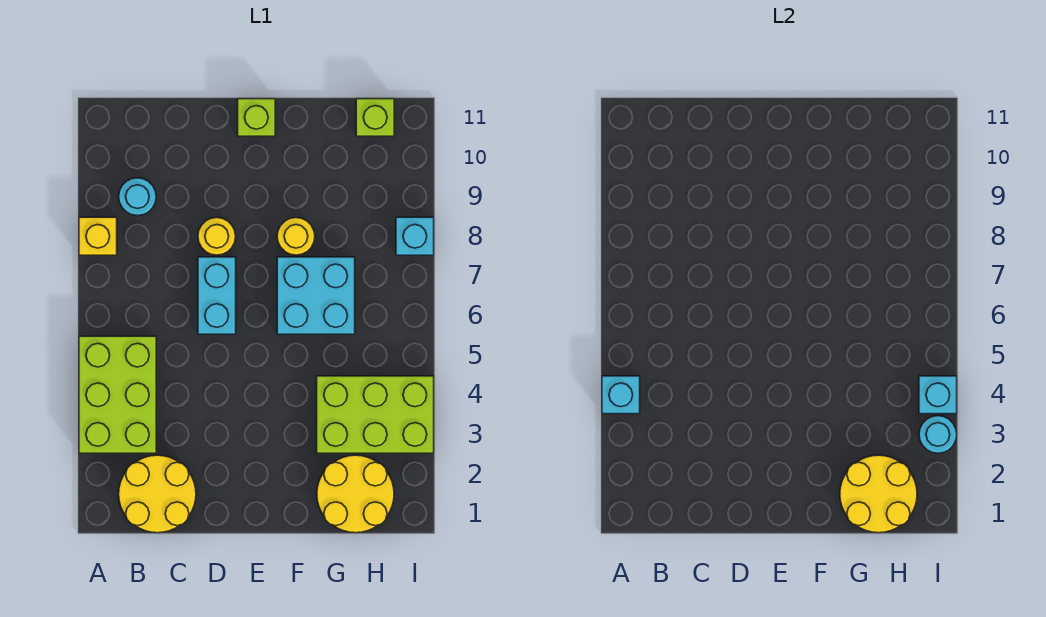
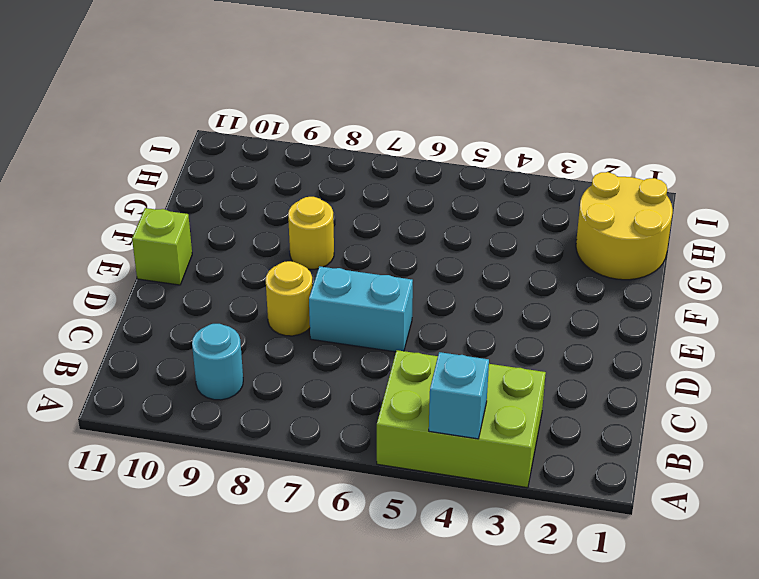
none -> yellow 1x1 brick [79,217,117,255]
none -> yellow 2x2 round brick [119,455,196,533]
none -> cyan 2x2 brick [277,257,355,334]

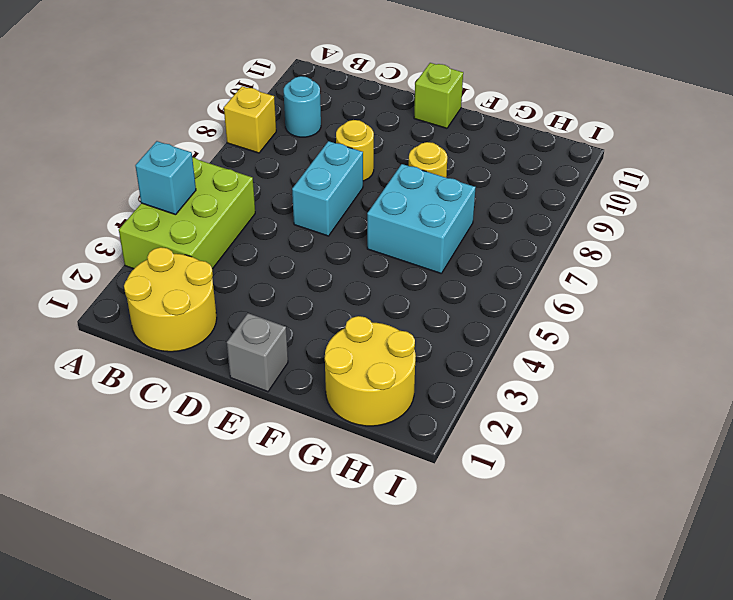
grey 1x1 brick [227,313,288,392] -> none
none -> lime 2x3 brick [317,376,434,453]
none -> lime 1x1 brick [356,99,394,136]
none -> cyan 1x1 brick [396,217,434,255]

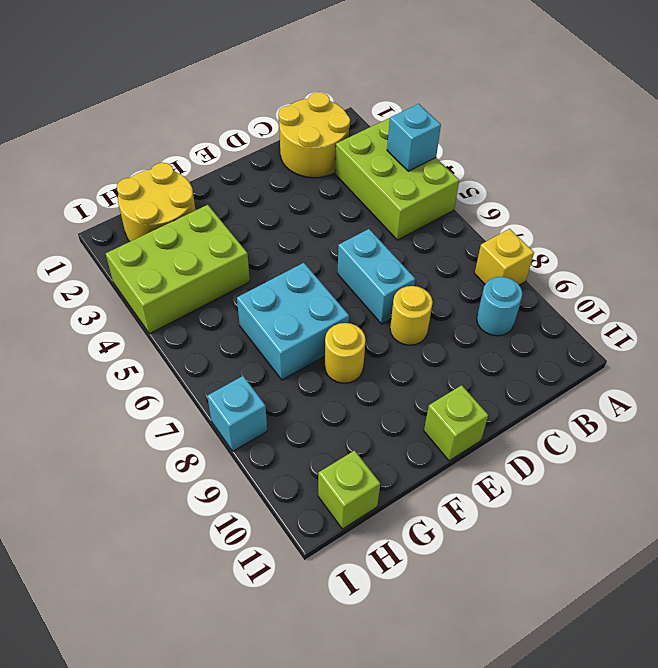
none -> yellow 2x2 round brick [840,455,917,533]
none -> cyan 1x1 round brick [919,416,957,453]
none -> cyan 1x1 brick [919,376,957,414]

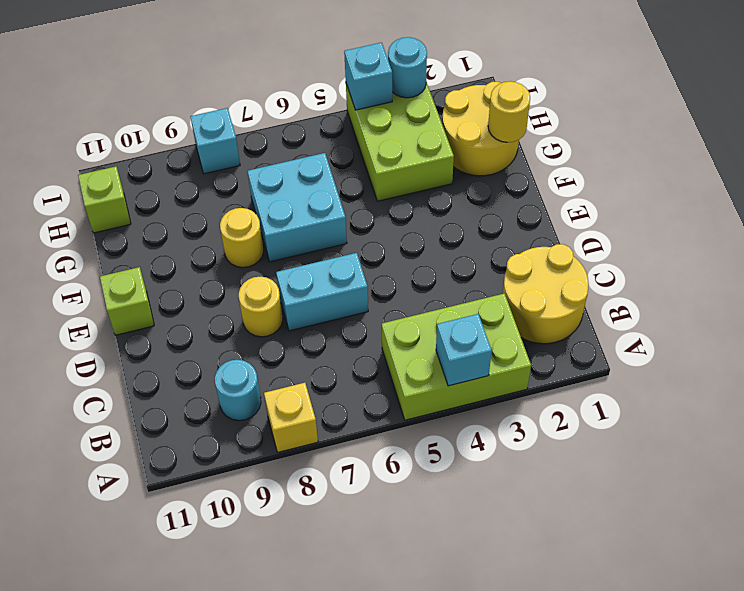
yellow 1x1 round brick [488,81,530,142] -> yellow 2x2 round brick [840,455,917,533]

